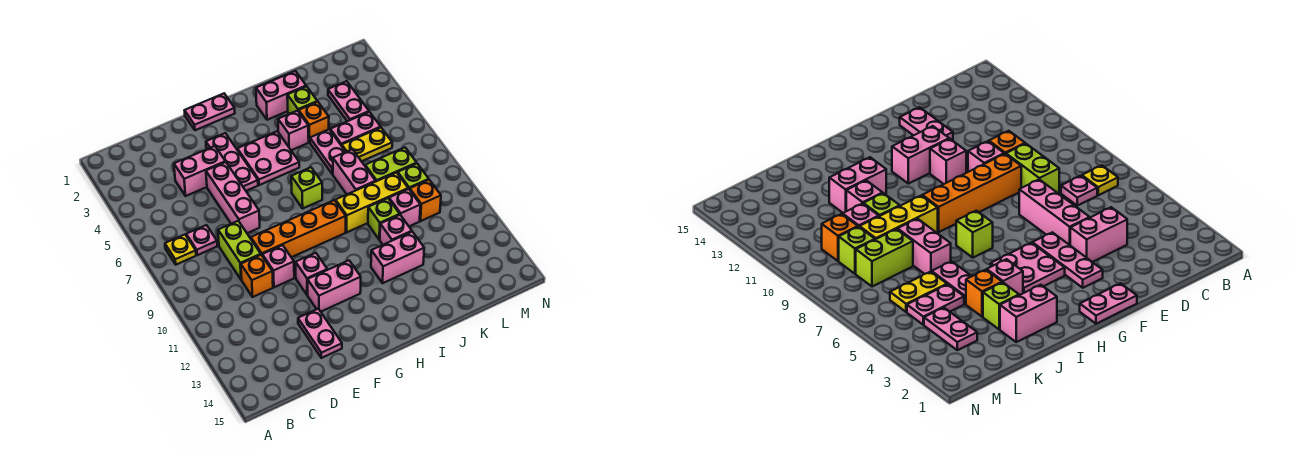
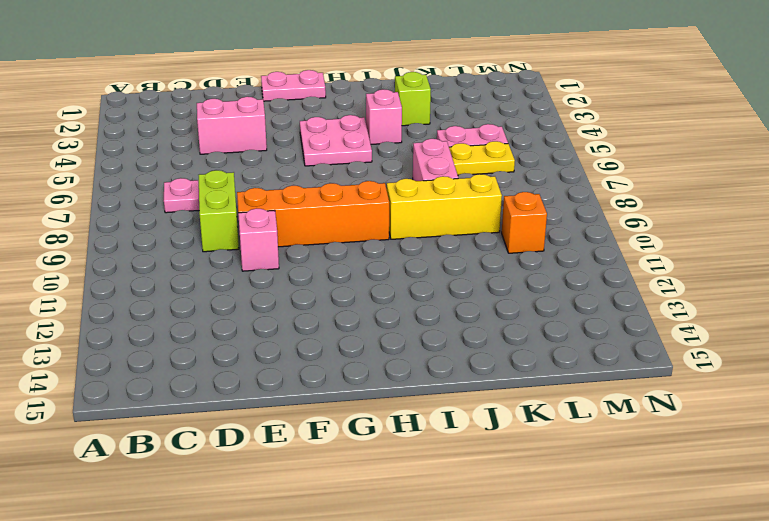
none -> yellow 1x1 plate [165,235,196,265]
none -> orange 1x1 brick [241,255,273,297]
none -> pink 1x3 brick [206,162,260,233]
none -> pink 1x2 plate [298,309,342,358]

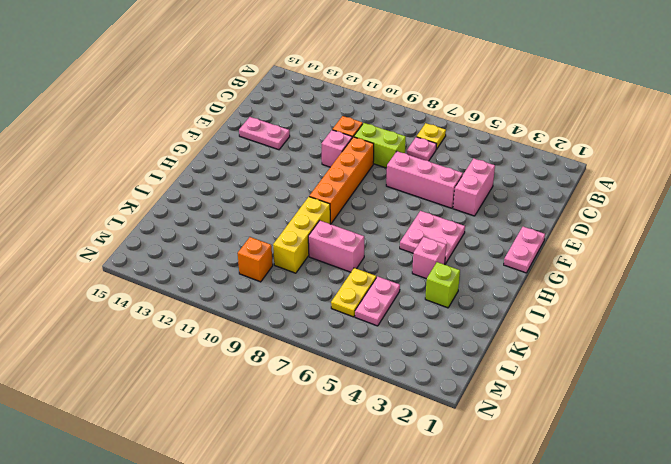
none -> pink 1x3 plate [206,133,258,191]
none -> pink 1x1 brick [296,253,327,295]
none -> pink 1x2 brick [307,261,361,312]
none -> lime 1x1 brick [291,167,322,208]

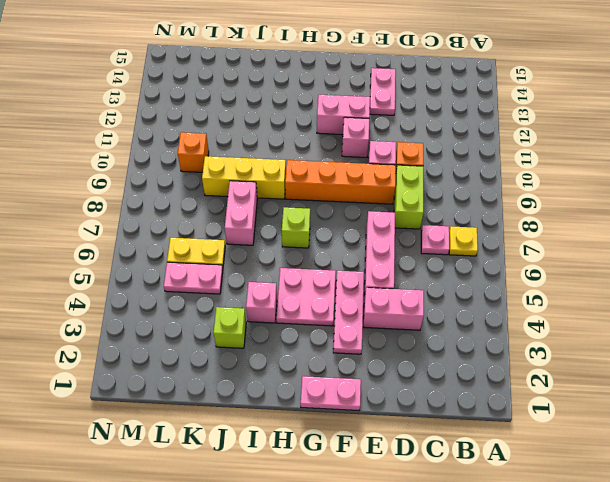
none -> pink 1x2 brick [256,71,306,120]
none -> pink 1x2 brick [371,232,424,283]
none -> orange 1x1 brick [299,102,329,142]
none -> pink 1x2 plate [310,130,346,174]

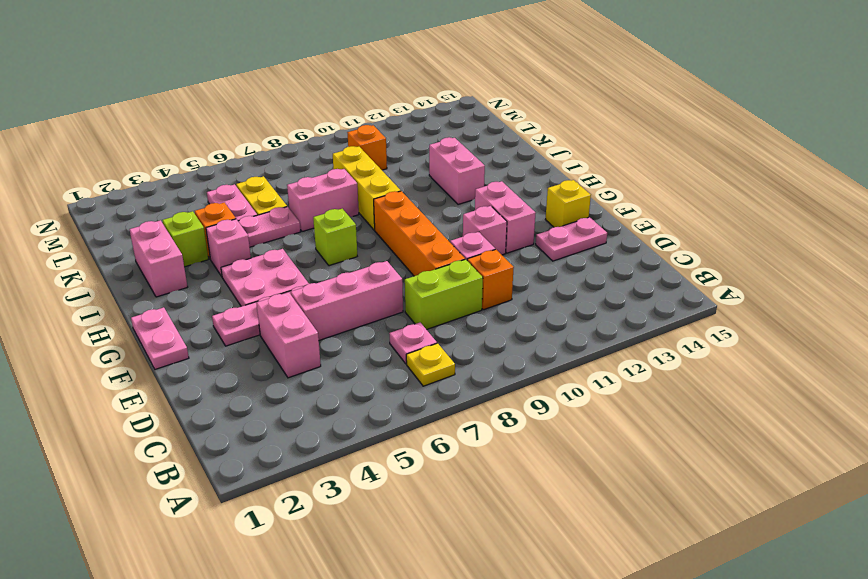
yellow 1x1 brick [545,180,591,227] -> none
none -> lime 1x1 brick [368,198,400,240]
none -> pink 1x1 brick [380,215,412,245]
none -> lime 1x2 brick [365,148,417,181]
none -> pink 1x1 brick [389,189,420,226]

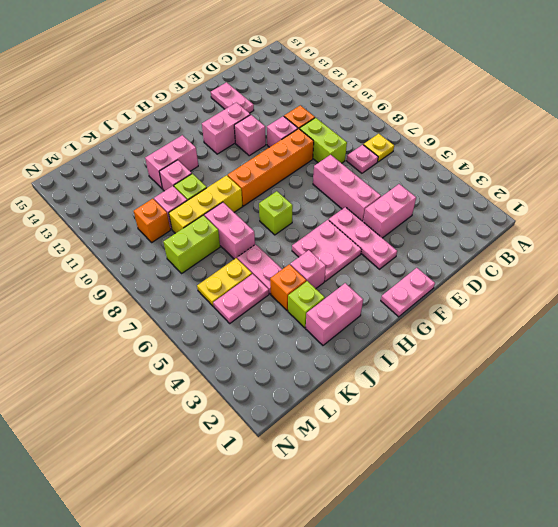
none -> pink 1x2 plate [328,81,369,121]
none -> lime 1x1 brick [398,164,429,190]

